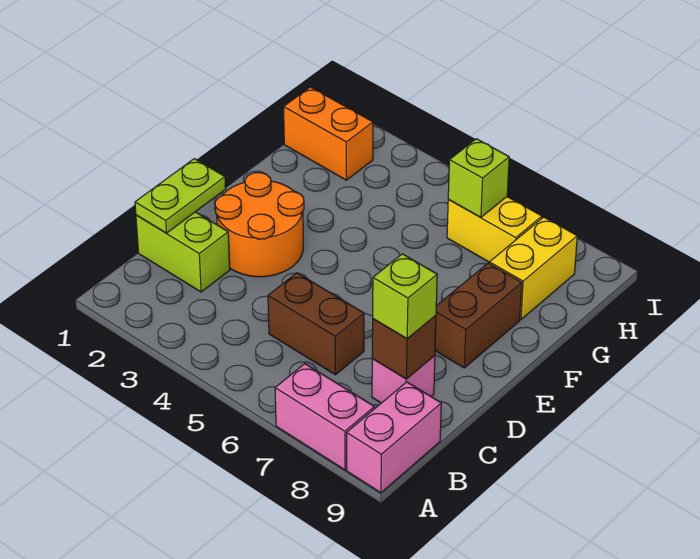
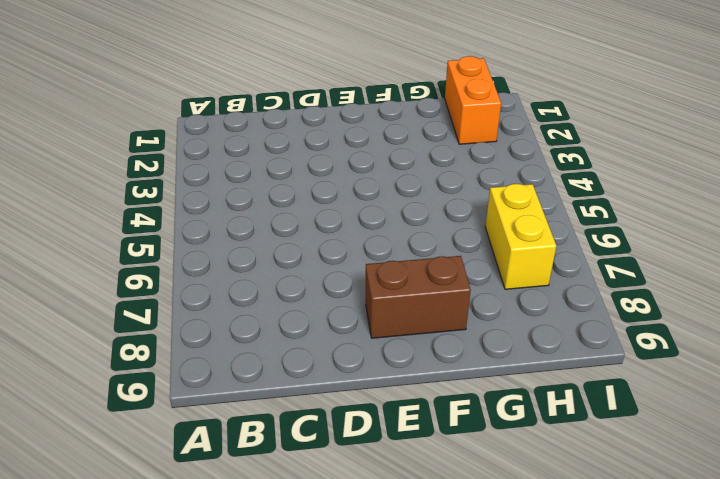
none -> pink 1x2 brick [275,364,374,470]
none -> pink 1x2 brick [347,382,441,493]
none -> lime 1x2 brick [136,212,230,292]

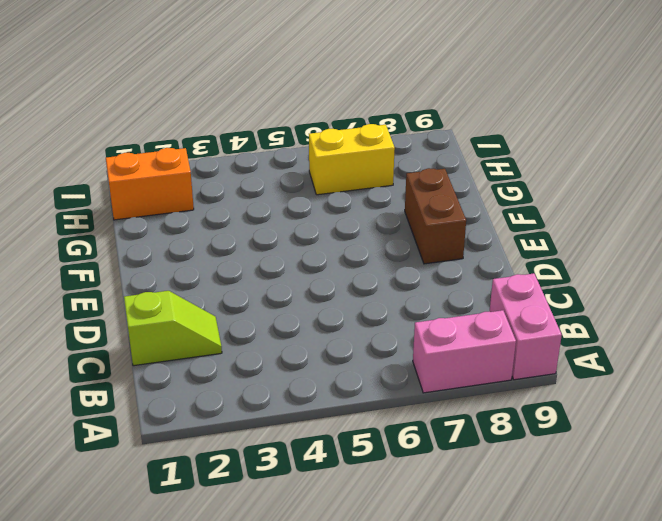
lime 1x2 slope [124,291,222,366] -> lime 1x2 brick [136,212,230,292]
none -> brown 1x2 brick [268,273,364,375]
none -> pink 1x1 brick [372,356,435,403]
none -> orange 2x2 round brick [215,173,304,277]

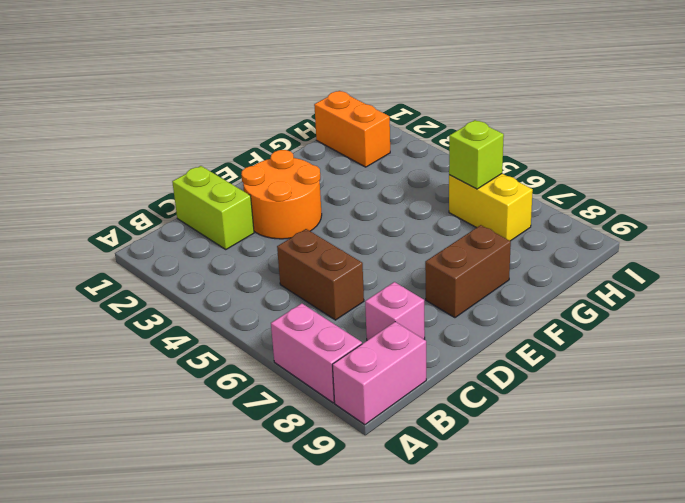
none -> yellow 1x2 brick [489,217,577,320]
none -> lime 1x2 plate [135,159,226,233]
none -> brown 1x1 brick [372,315,436,379]

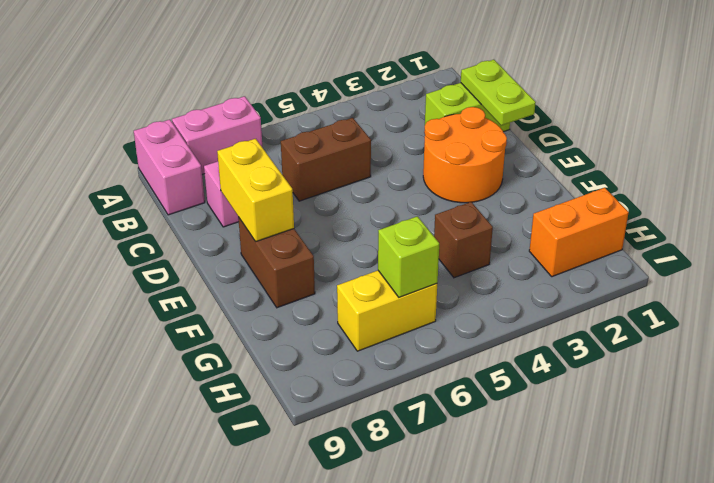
yellow 1x2 brick [217,139,294,241] -> yellow 1x2 brick moved to [489,217,577,320]
brown 1x1 brick [434,202,493,278] -> brown 1x1 brick moved to [372,315,436,379]
none -> lime 1x1 brick [373,254,437,339]

